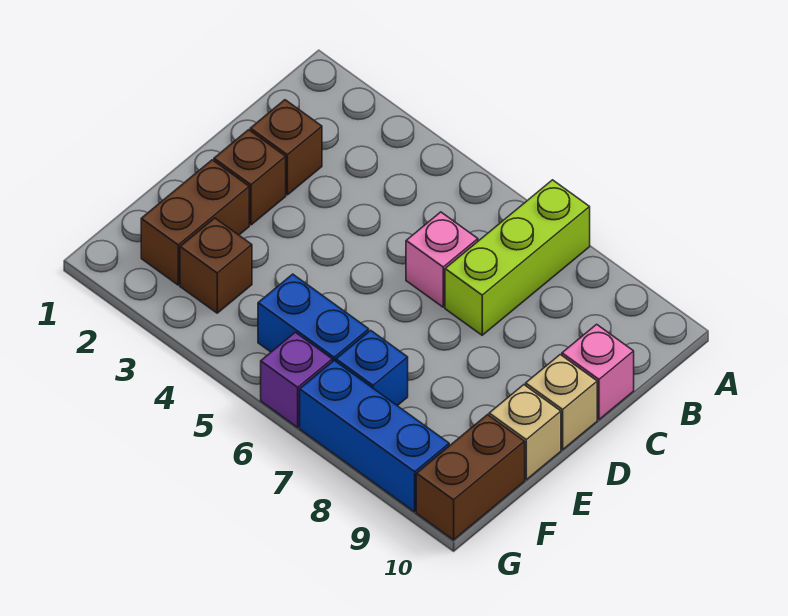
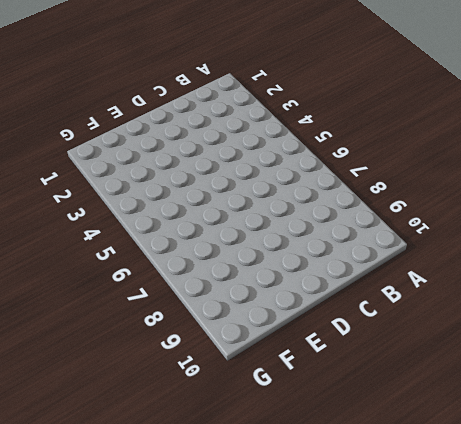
none -> lime 1x3 brick [445,180,590,335]
none -> brown 1x1 brick [250,100,322,195]
none -> pink 1x1 brick [406,212,478,307]

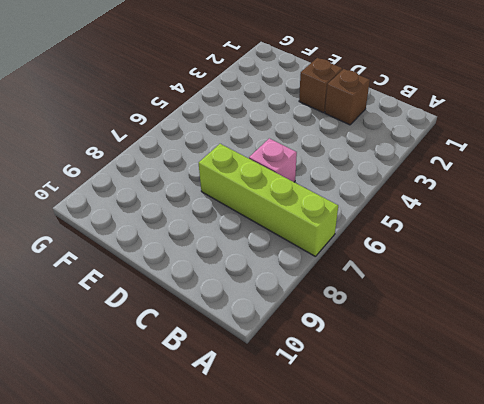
lime 1x4 brick [199,144,338,257] -> lime 1x3 brick [445,180,590,335]
none -> pink 1x1 brick [562,324,634,419]
none -> tan 1x1 brick [526,355,597,450]
none -> brown 1x2 brick [141,160,249,285]

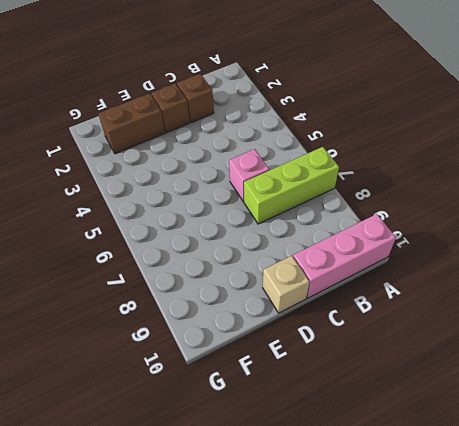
pink 1x3 brick [293,214,396,298] -> pink 1x1 brick [562,324,634,419]
none -> tan 1x1 brick [489,385,561,480]
none -> brown 1x1 brick [180,218,252,313]
none -> blue 1x2 brick [258,274,369,362]

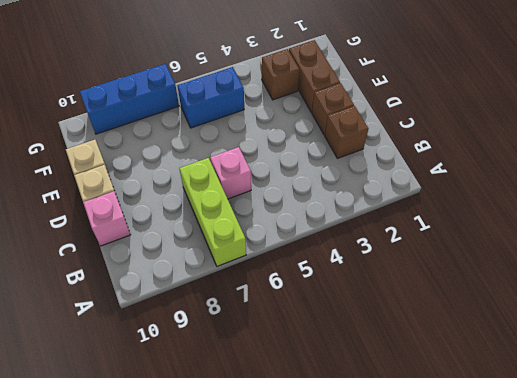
none -> blue 1x1 brick [336,330,408,406]
none -> brown 1x2 brick [416,415,525,540]
none -> purple 1x1 brick [261,332,332,427]

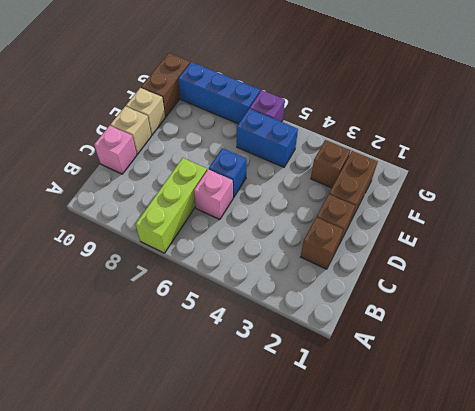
blue 1x1 brick [209,148,247,198] -> blue 1x1 brick moved to [336,330,408,406]

